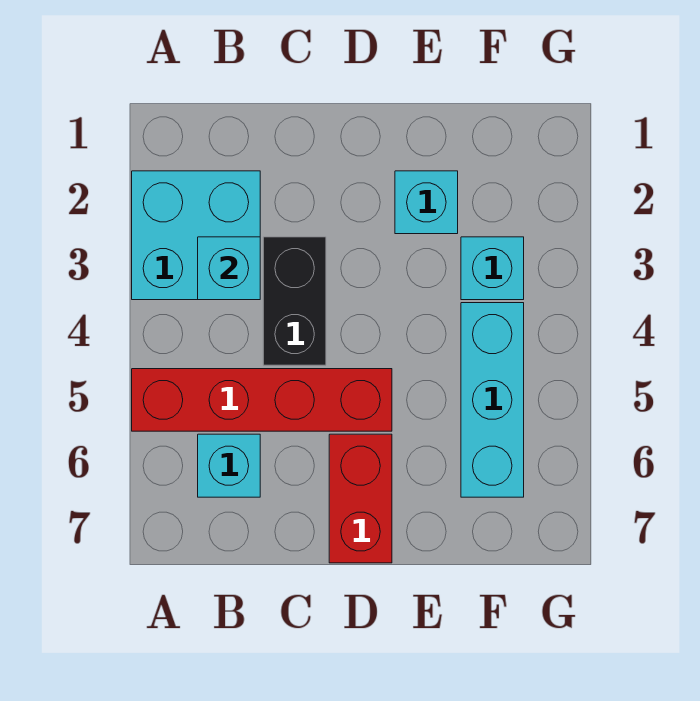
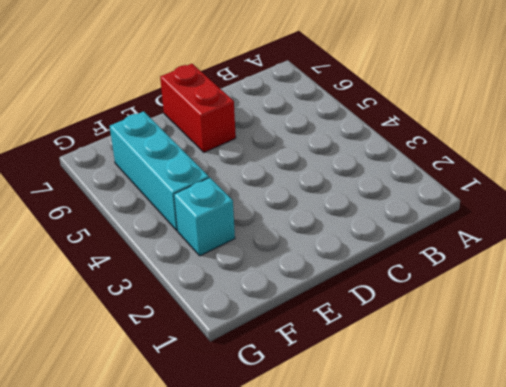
none -> cyan 2x2 brick [132,171,260,300]
none -> red 1x4 brick [132,369,392,431]

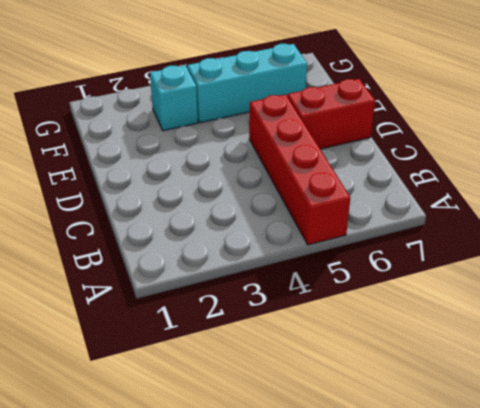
none -> cyan 2x2 brick [132,171,260,300]
none -> cyan 1x1 brick [198,434,260,497]

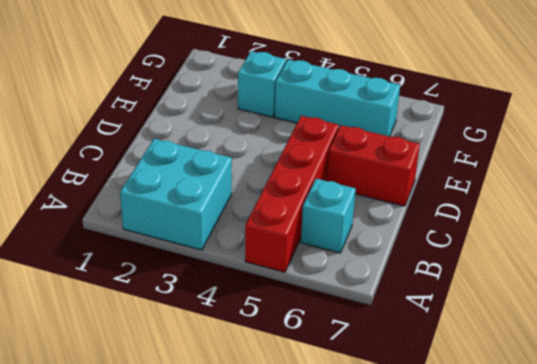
none -> black 1x2 brick [263,237,326,365]
none -> cyan 1x1 brick [395,171,458,234]

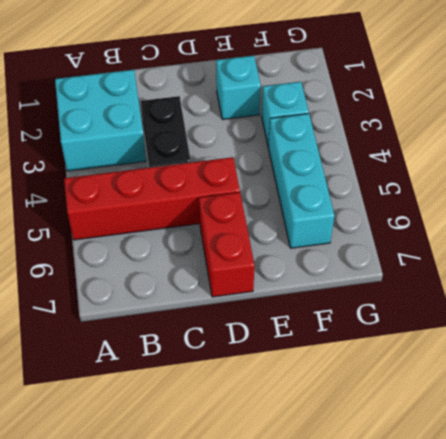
none -> cyan 1x1 brick [198,434,260,497]
none -> cyan 1x1 brick [198,237,260,300]

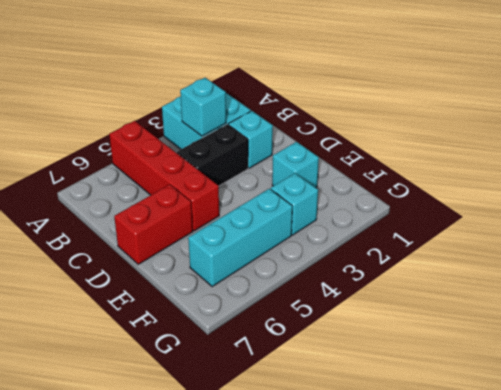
cyan 1x1 brick [228,111,273,168] -> cyan 1x1 brick moved to [198,434,260,497]

